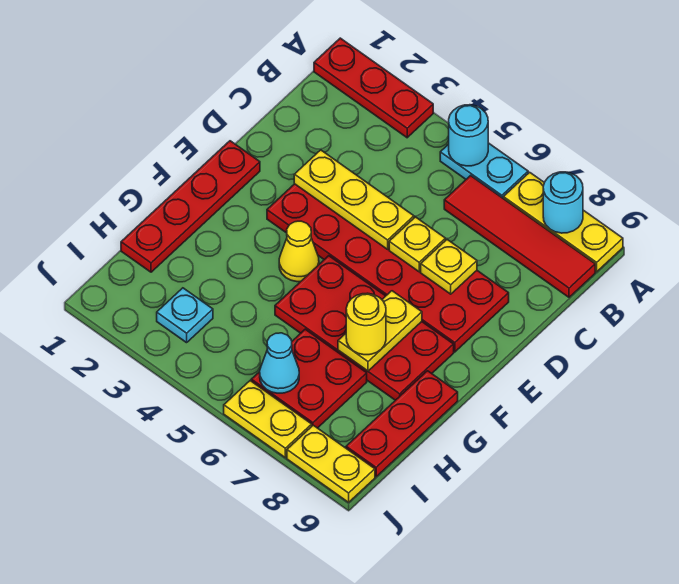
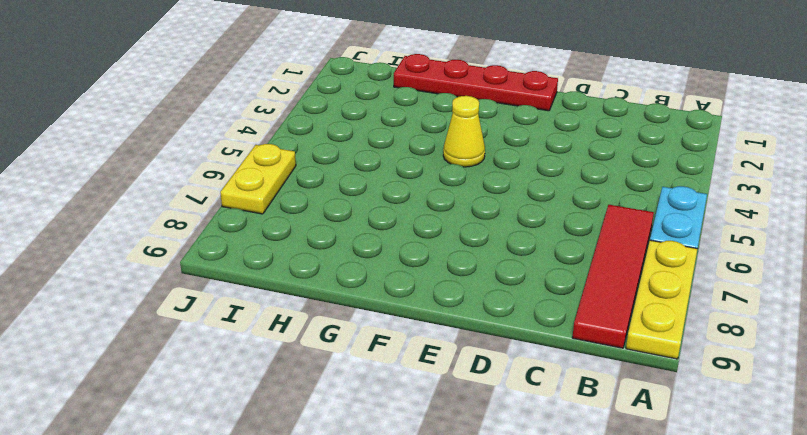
none -> red 1x3 plate [314,38,433,138]
none -> red 2x6 plate [267,184,509,352]
none -> red 2x4 plate [275,256,454,400]

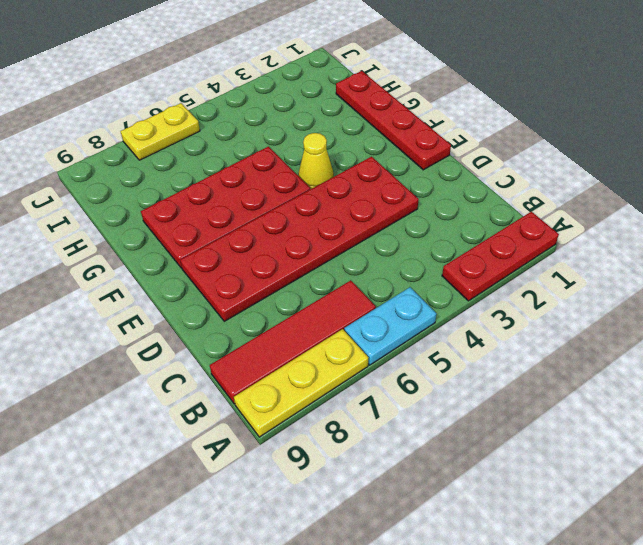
none -> red 1x3 plate [346,371,458,477]
none -> red 2x2 plate [251,329,367,428]
none -> cyan 1x1 plate [157,288,213,343]

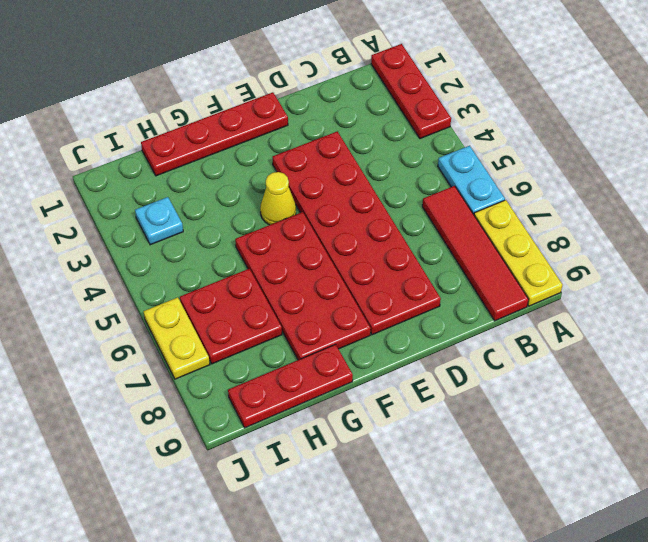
none -> yellow 1x2 plate [287,425,375,502]
none -> cyan 1x1 round brick [449,105,488,166]
none -> cyan 1x1 round brick [543,172,583,233]

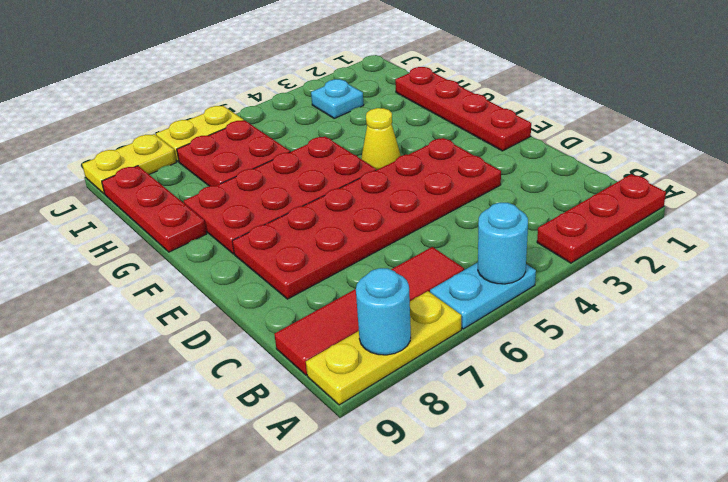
none -> yellow 1x3 plate [294,150,414,249]
none -> yellow 1x1 plate [389,217,445,272]
none -> yellow 1x1 plate [421,240,477,294]

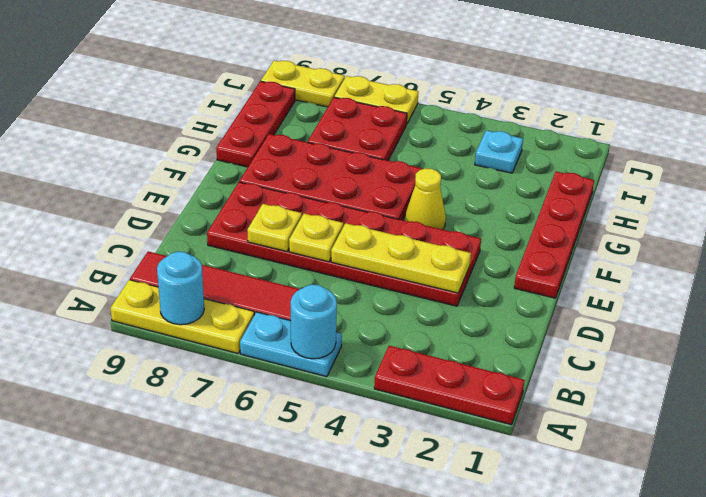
none -> yellow 1x2 plate [338,291,422,371]
none -> cyan 1x1 cone [260,333,299,393]
none -> yellow 1x1 round brick [346,293,386,355]

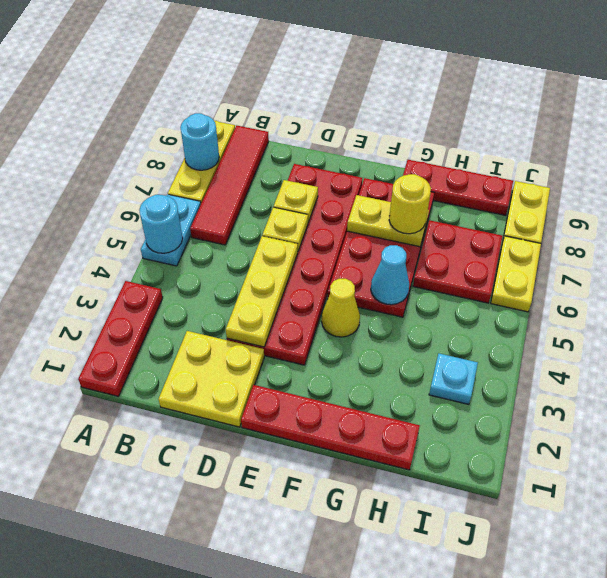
yellow 2x2 plate [159,331,264,427] -> none
cyan 1x1 cone [371,245,409,305] -> cyan 1x1 cone moved to [260,333,299,393]

